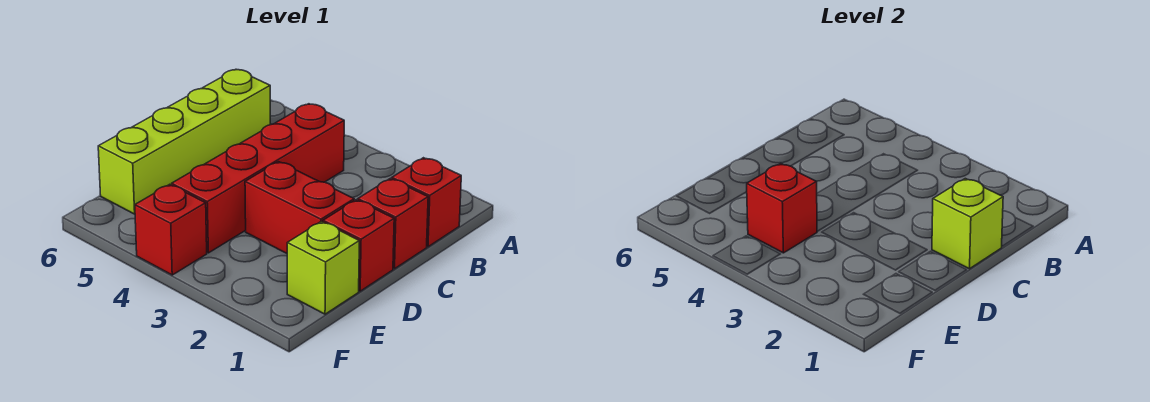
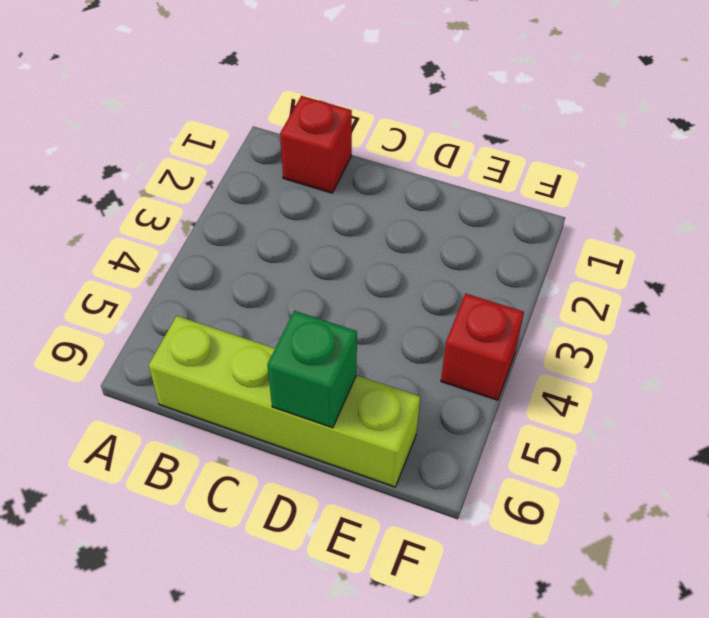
green 1x1 brick [267,311,357,428] -> none
none -> red 1x4 brick [172,104,344,253]
none -> red 1x1 brick [358,179,428,269]

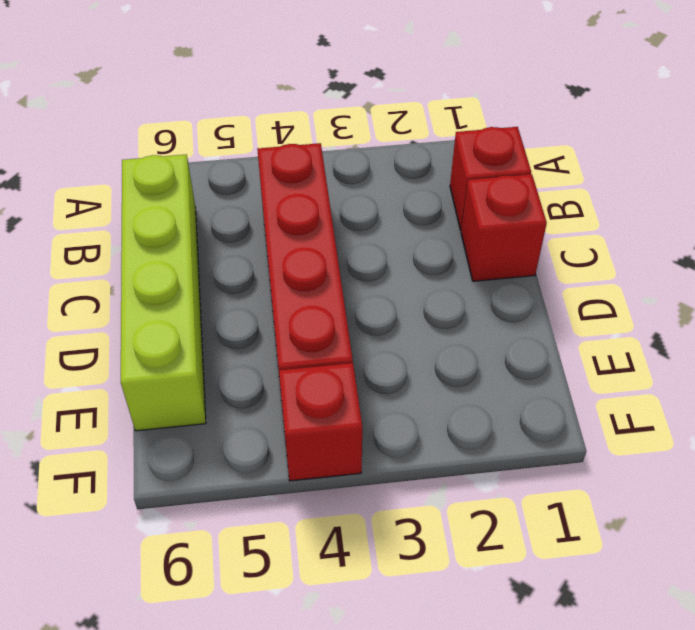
none -> red 1x1 brick [323,200,394,291]
none -> red 1x2 brick [245,162,354,253]

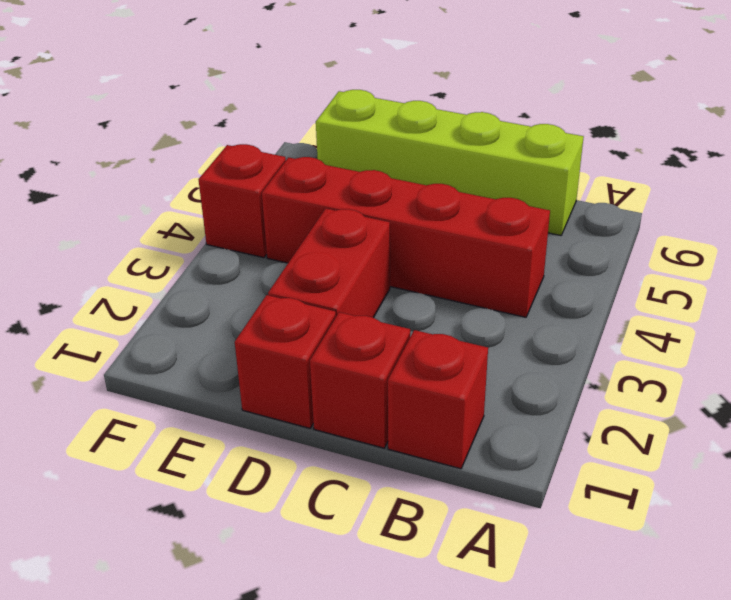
none -> lime 1x1 brick [287,221,359,314]
none -> lime 1x1 brick [932,179,1003,269]

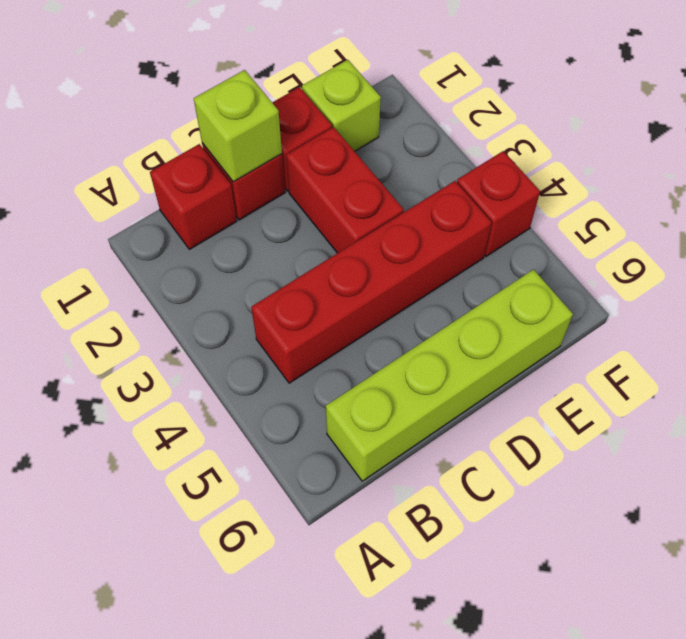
none -> red 1x1 brick [747,164,817,253]

